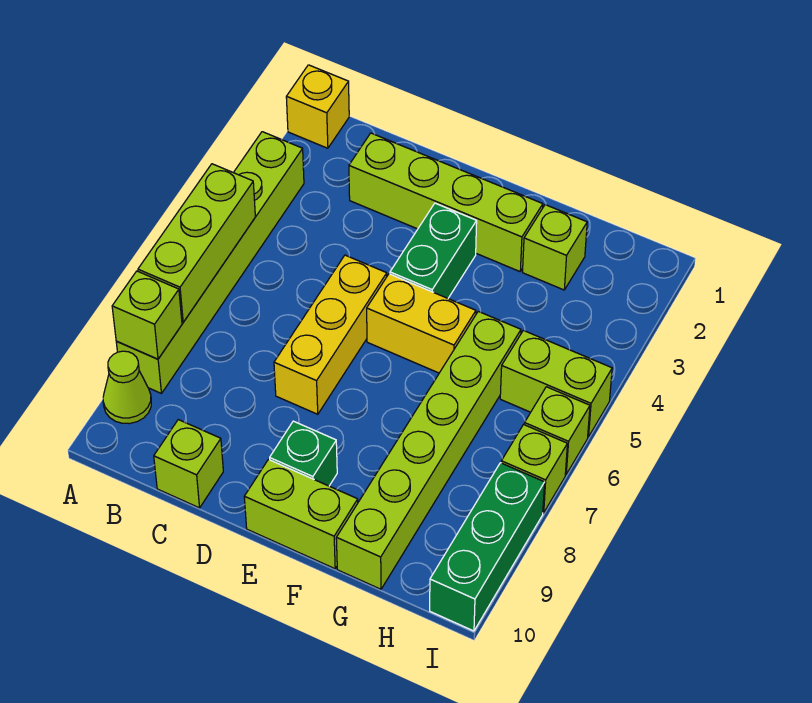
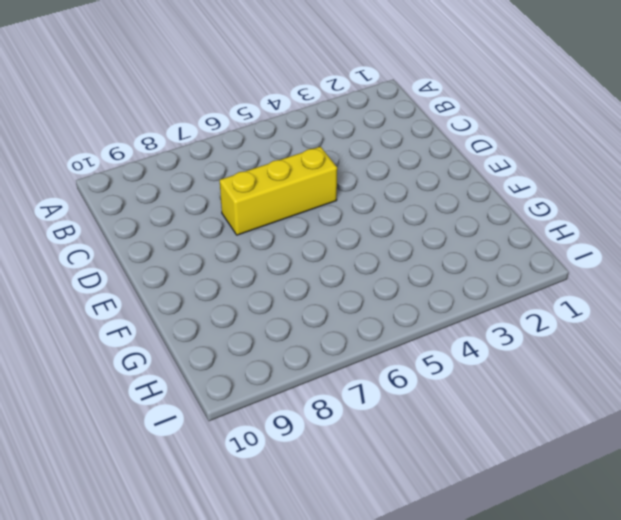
none -> yellow 1x1 brick [286,65,349,148]
none -> lime 1x6 brick [116,132,304,393]
none -> lime 1x1 cone [103,351,151,424]

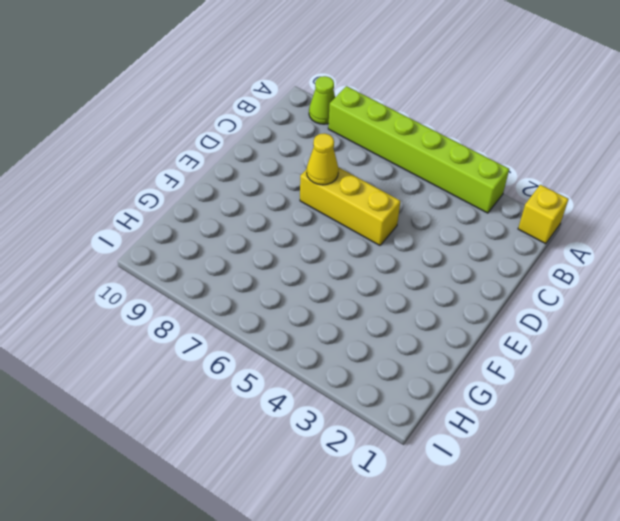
yellow 1x1 cone [307,133,339,185] -> none
none -> lime 1x4 brick [349,133,543,271]
none -> lime 1x1 brick [154,420,223,508]
none -> green 1x2 brick [390,203,477,298]

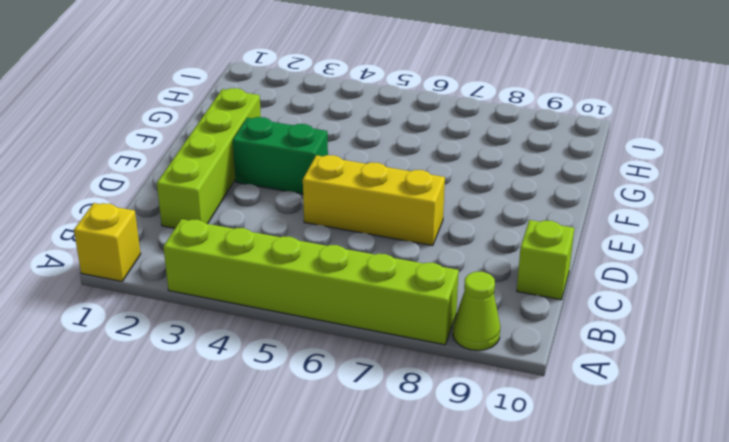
none -> yellow 1x2 brick [367,274,476,373]
none -> green 1x1 brick [270,421,337,486]
none -> lime 1x2 brick [244,460,358,569]

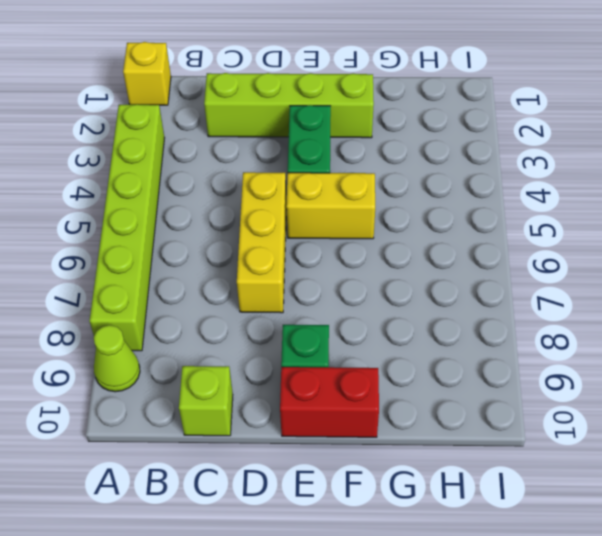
red 1x2 brick [280,367,379,437] -> lime 1x2 brick [244,460,358,569]
none -> lime 1x1 brick [523,205,587,290]
none -> lime 1x6 brick [336,311,521,589]
none -> lime 1x2 brick [500,330,612,437]

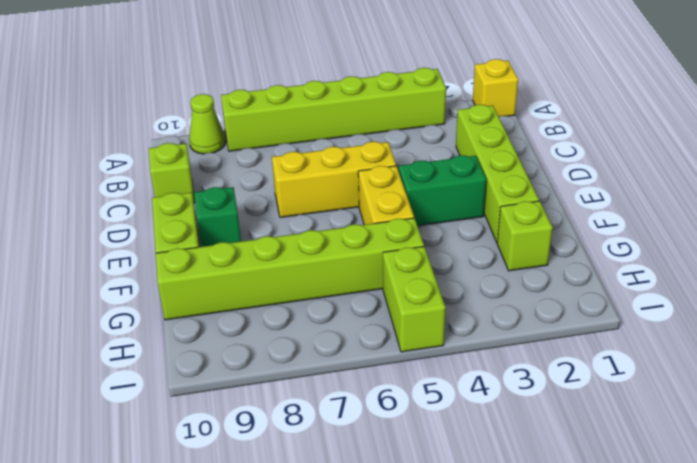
none -> lime 1x1 brick [524,387,590,475]
none -> lime 1x1 brick [501,425,567,513]
none -> green 1x3 brick [430,463,545,631]

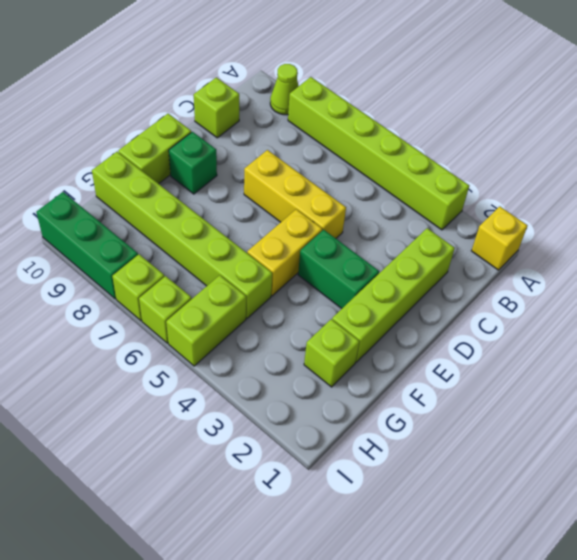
none -> lime 1x3 brick [138,164,255,322]
none -> lime 1x1 brick [112,271,182,359]

